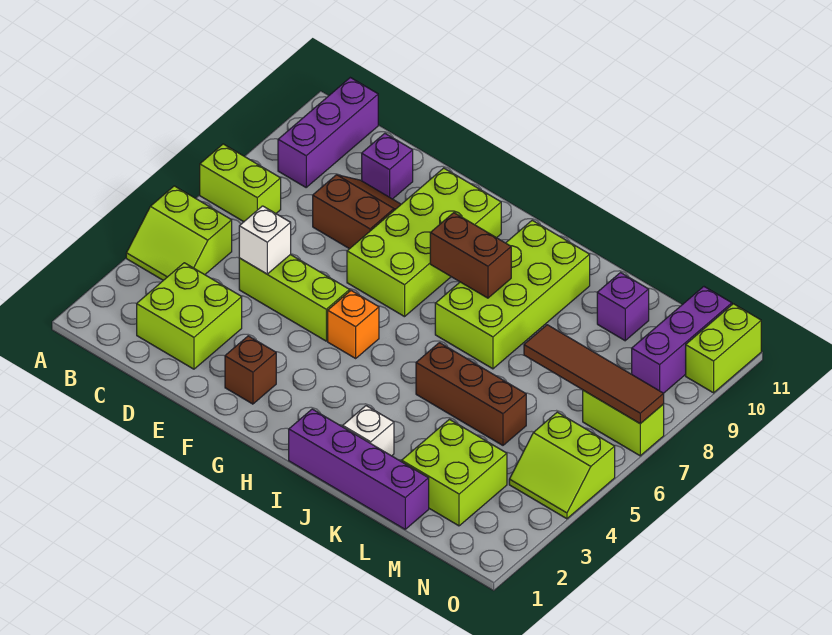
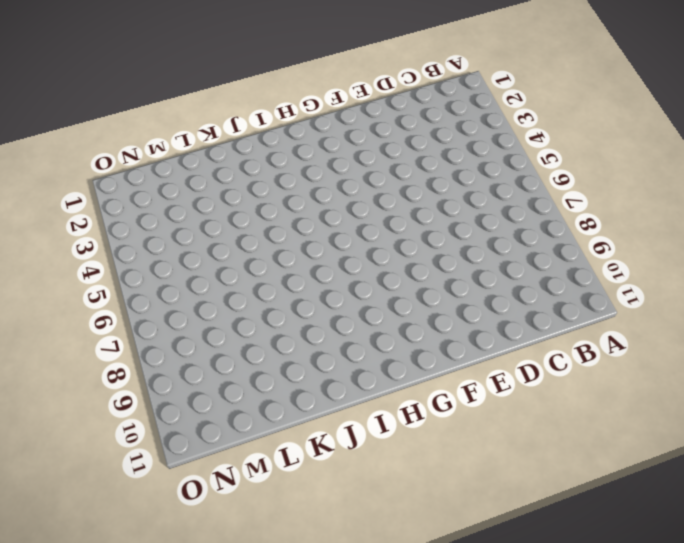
none -> lime 2x2 slope [126,186,232,280]
none -> lime 1x2 brick [200,144,281,222]
none -> purple 1x3 brick [278,78,378,187]

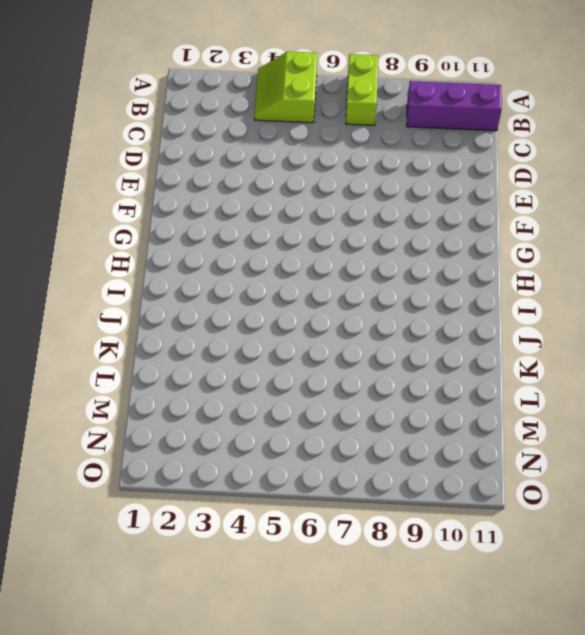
none -> lime 2x2 brick [137,263,242,369]
none -> lime 1x3 brick [239,255,350,341]
none -> brown 2x2 slope [313,175,401,249]

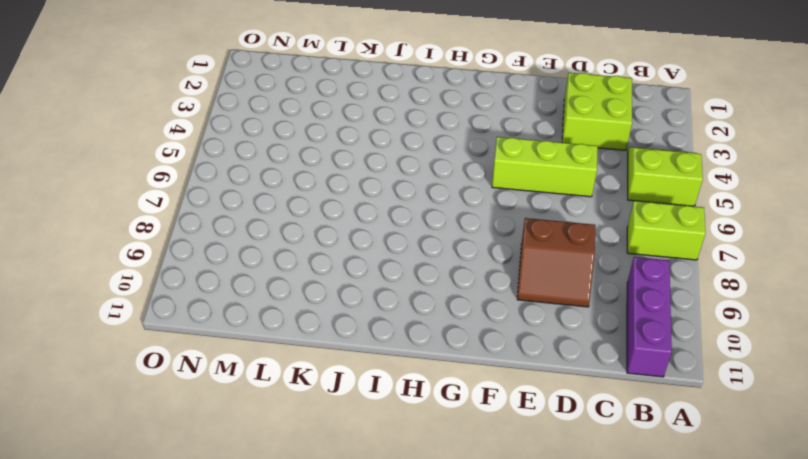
none -> purple 1x1 brick [362,133,413,199]
none -> brown 1x1 brick [225,336,276,404]
none -> lime 2x4 brick [347,168,501,317]

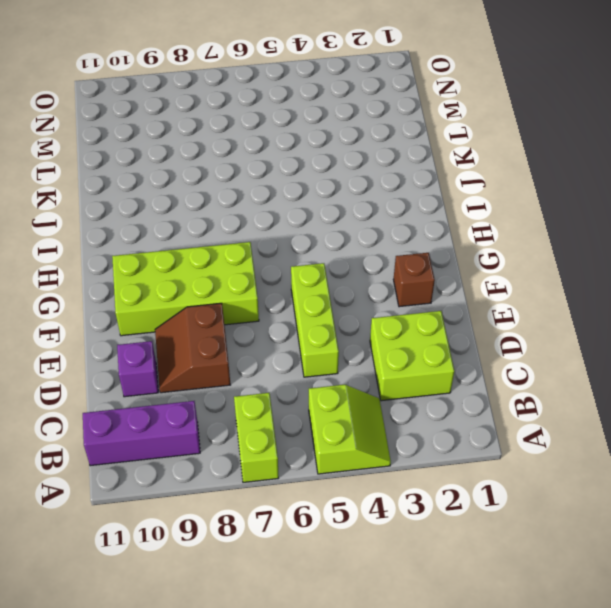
none -> orange 1x1 brick [328,291,379,358]
none -> purple 1x4 brick [289,409,429,529]
none -> lime 2x4 brick [435,220,590,369]

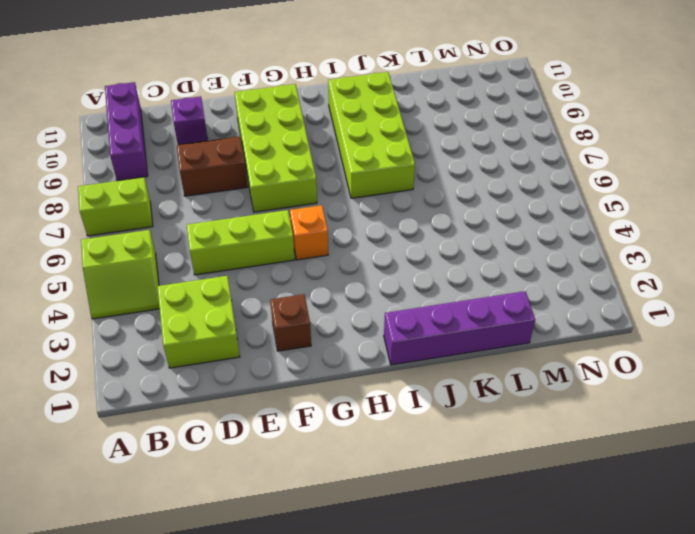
none -> white 1x1 brick [343,406,394,456]
none -> brown 1x3 brick [416,343,526,445]
none -> lime 2x2 brick [402,419,507,526]

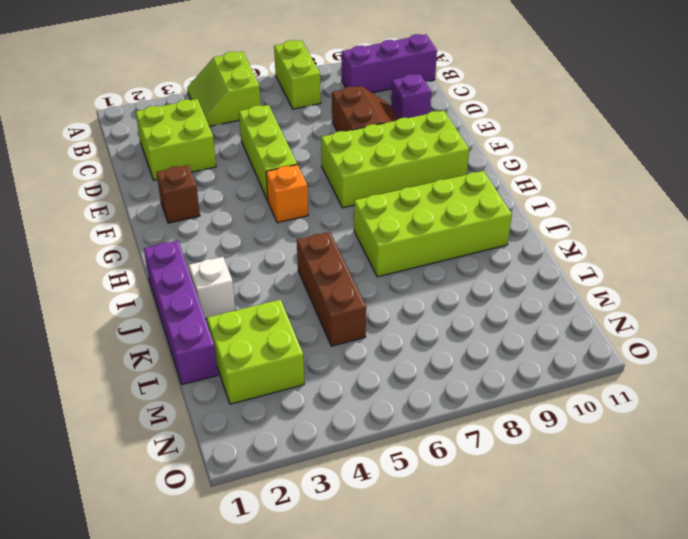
none -> purple 1x1 brick [597,273,649,341]
none -> lime 2x2 slope [509,412,615,519]
none -> lime 1x2 brick [583,390,664,456]

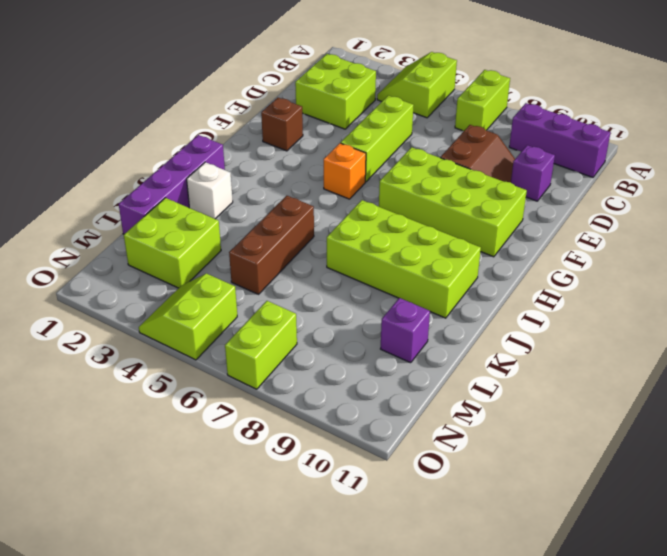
none -> purple 1x3 brick [632,287,732,393]
none -> lime 1x2 brick [686,304,761,393]
none -> white 1x1 brick [239,206,291,274]

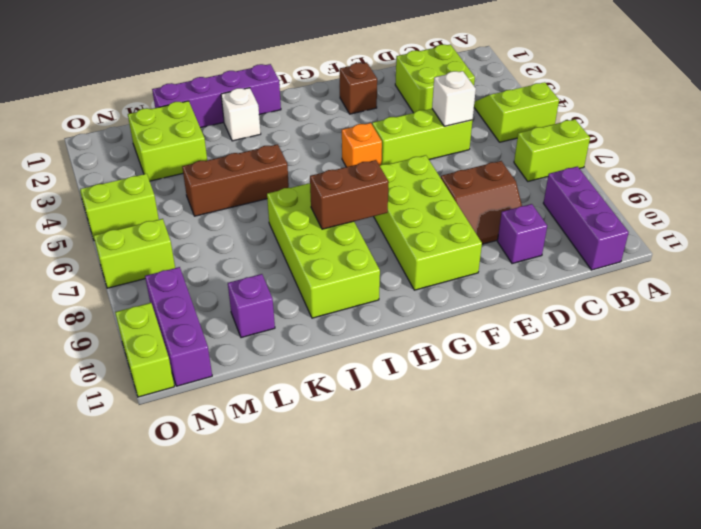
none -> brown 1x4 tile [524,325,664,424]

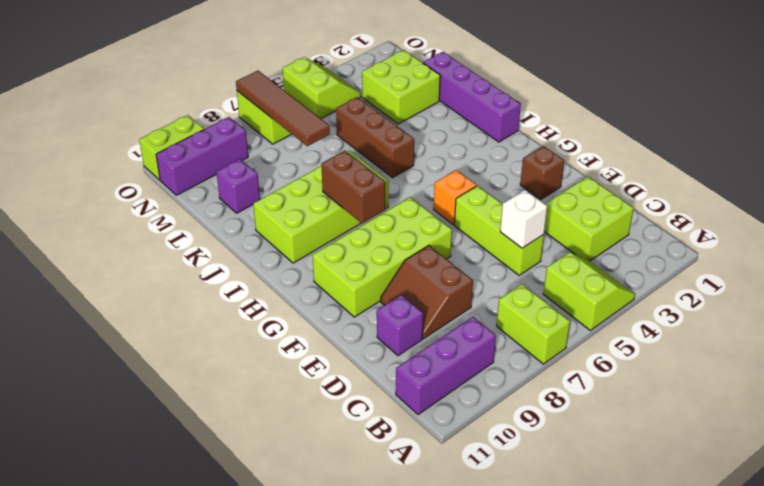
none -> white 1x1 brick [343,406,394,456]

